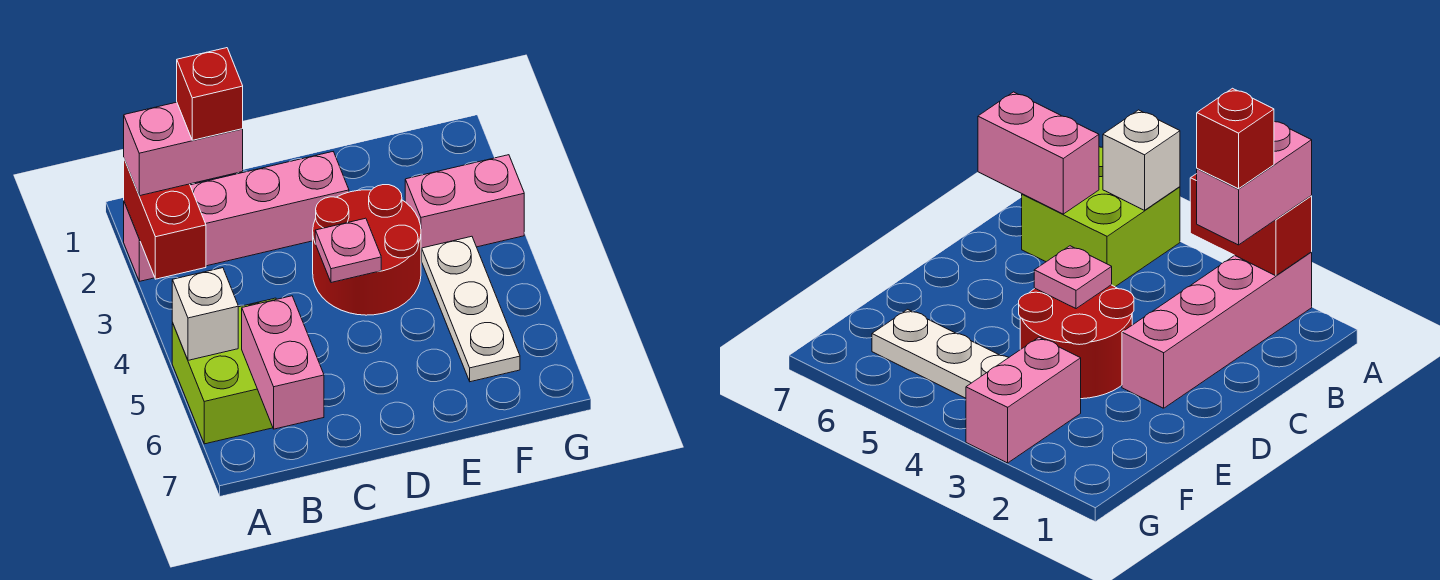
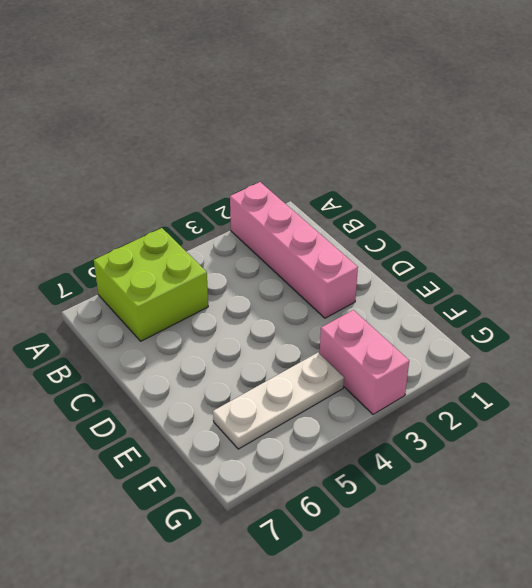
none -> red 2x2 round brick [313,185,421,315]
none -> red 1x2 brick [124,159,206,279]

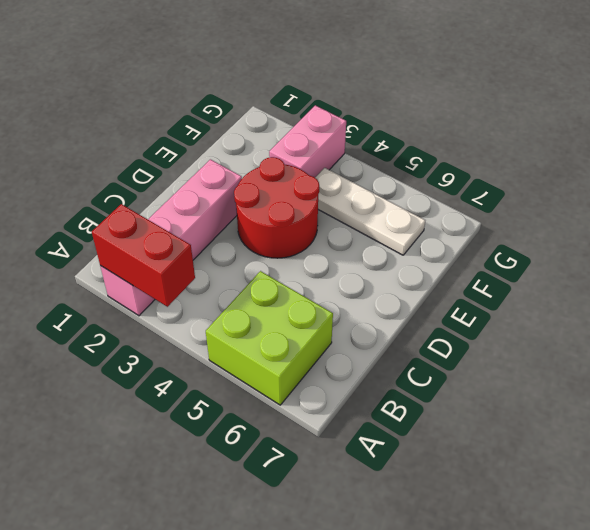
none -> white 1x1 brick [172,268,238,360]
none -> pink 1x2 brick [242,296,324,429]

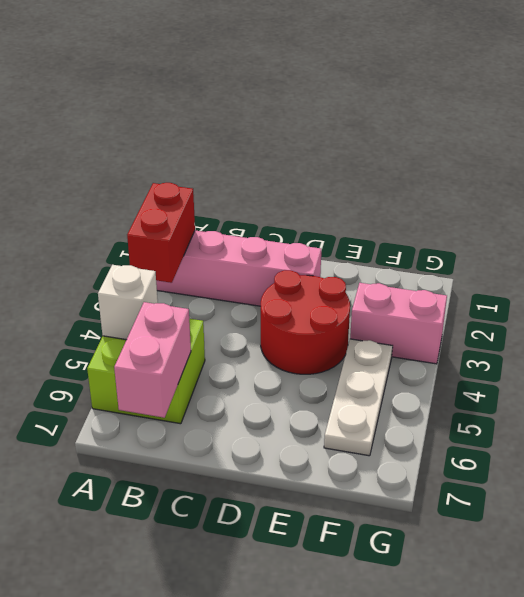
none -> pink 1x1 plate [315,218,381,283]
none -> pink 1x2 brick [124,102,243,196]

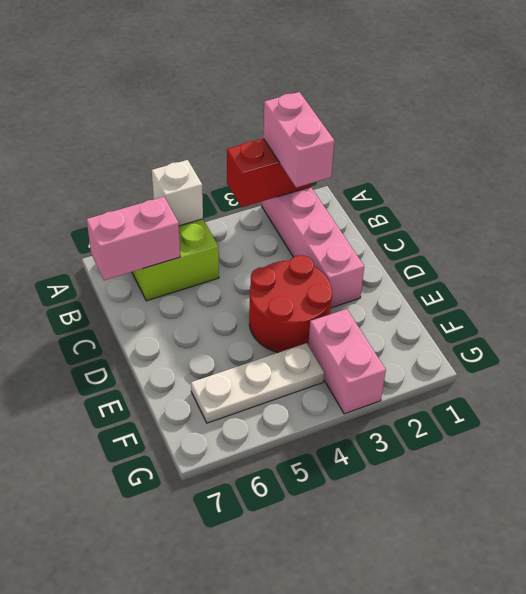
none -> pink 1x1 plate [315,218,381,283]
none -> red 1x1 brick [177,48,243,140]

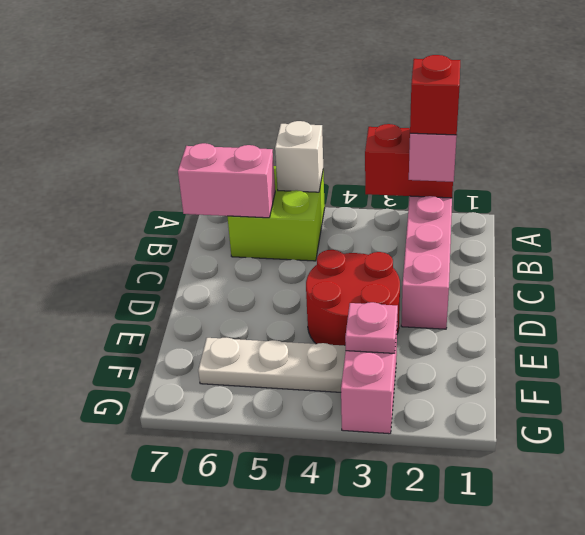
pink 1x1 plate [345,302,398,353] -> pink 1x1 plate moved to [315,218,381,283]

